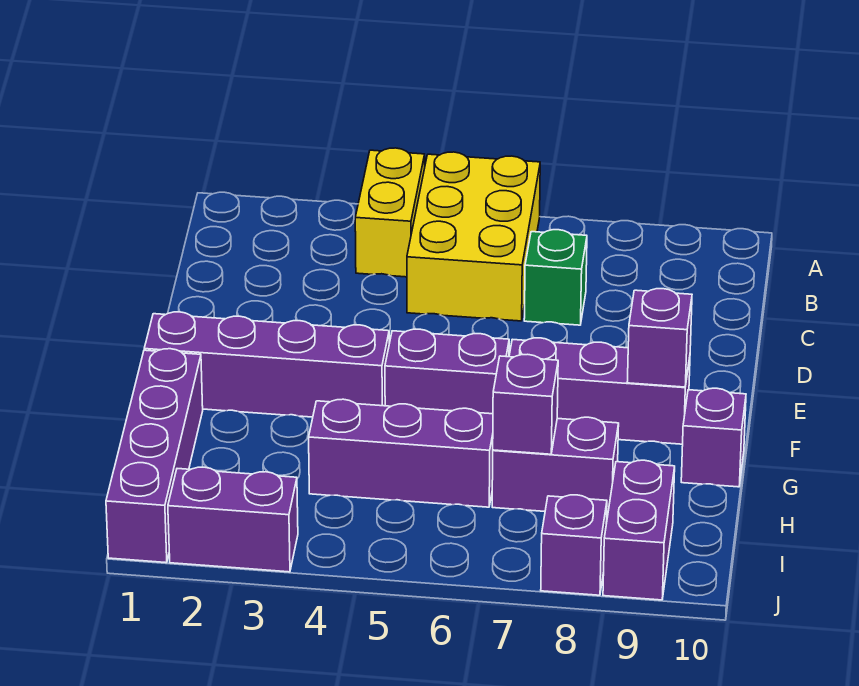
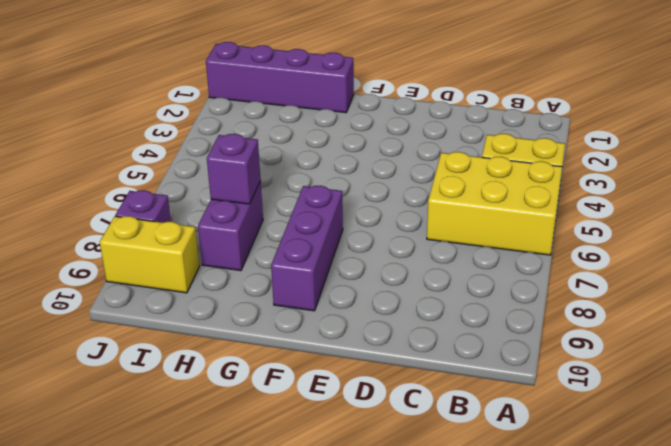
yellow 1x2 brick [100,216,200,293] -> purple 1x2 brick [603,460,675,600]
none -> green 1x1 brick [524,230,587,325]
none -> purple 1x4 brick [144,312,389,417]
none -> purple 1x2 brick [385,329,509,414]

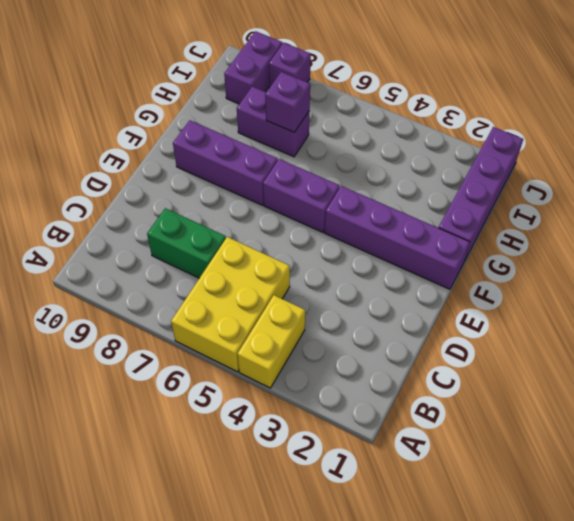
green 1x2 brick [147,208,226,278] -> green 1x1 brick [524,230,587,325]
none -> purple 1x1 brick [681,388,746,487]
none -> purple 1x3 brick [309,399,493,507]
none -> purple 1x2 brick [168,467,298,572]

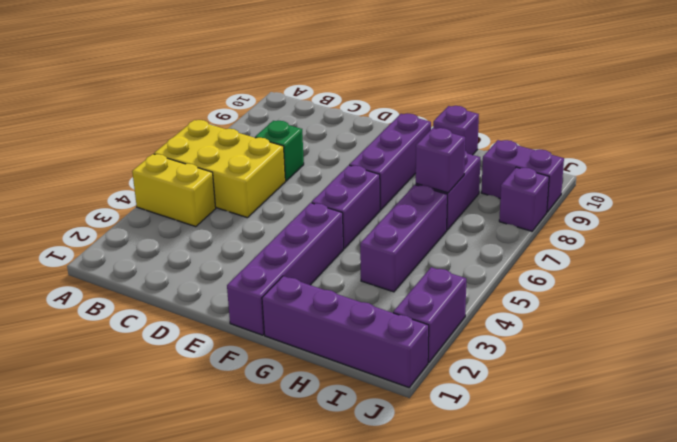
none -> purple 1x1 brick [627,289,692,387]

